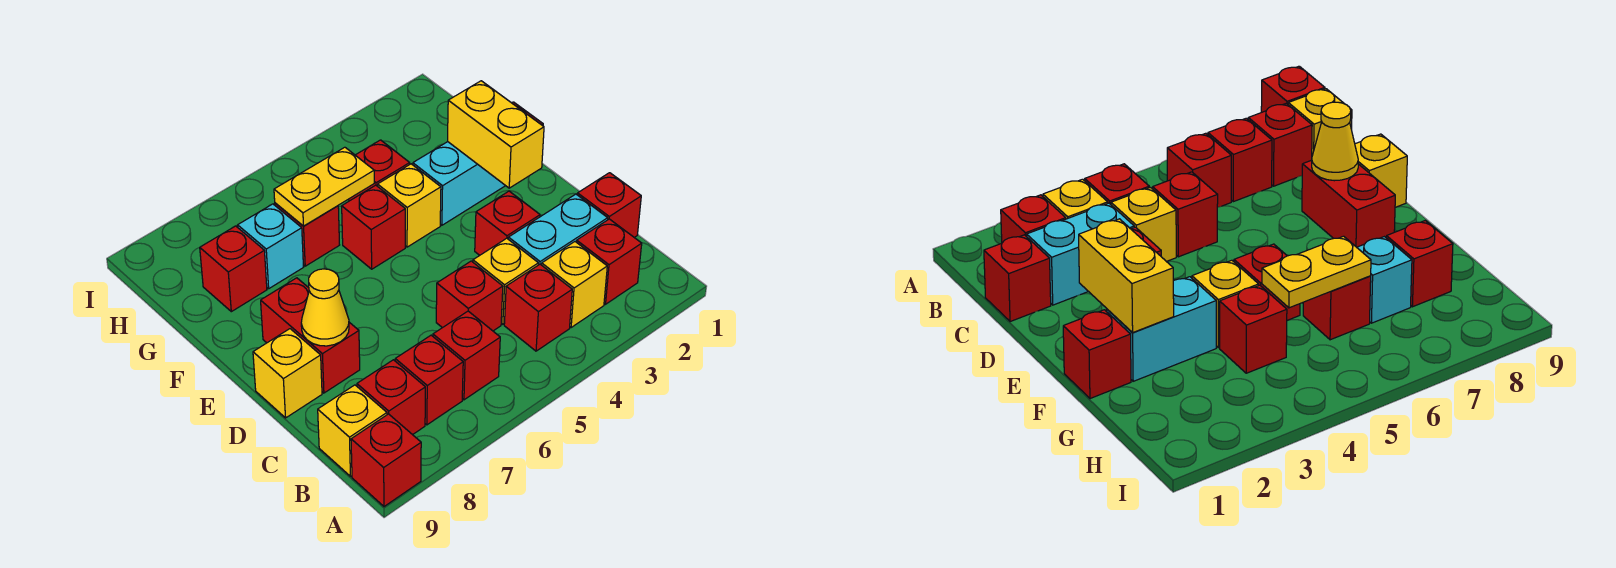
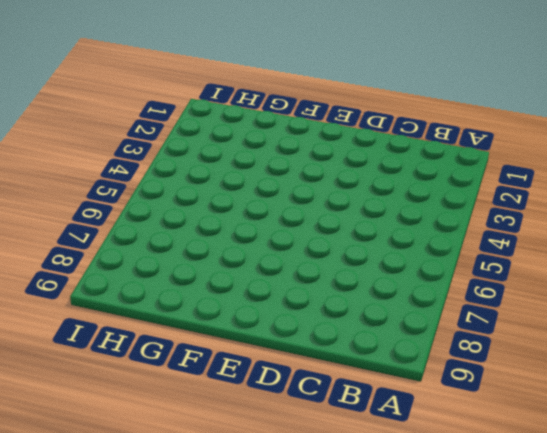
none -> red 1x1 brick [351,414,421,507]
none -> red 1x1 brick [577,219,642,304]
none -> yellow 1x1 brick [542,242,607,328]

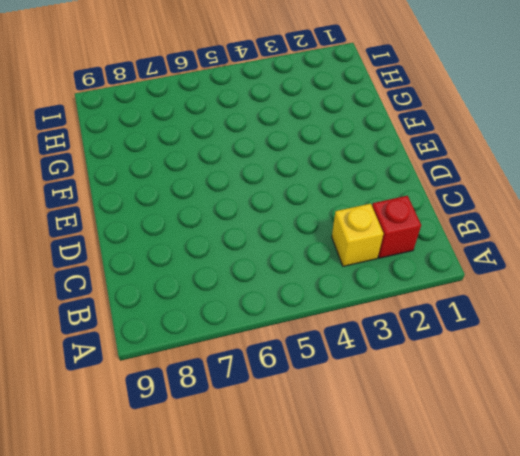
none -> red 1x1 brick [351,414,421,507]
none -> red 1x1 brick [504,264,572,351]
none -> red 1x1 brick [433,311,500,400]

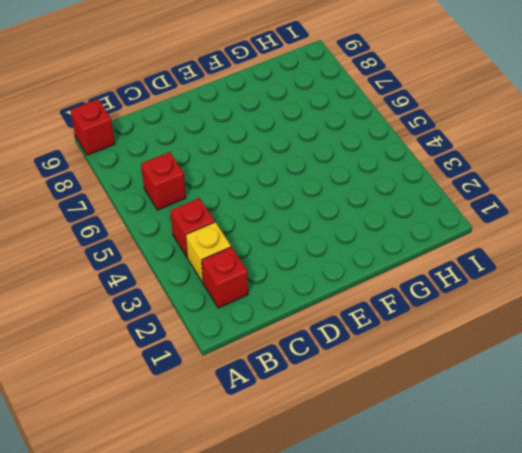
none -> red 1x1 brick [395,335,463,425]
none -> red 1x1 brick [357,360,425,435]
none -> yellow 1x1 brick [318,385,387,476]

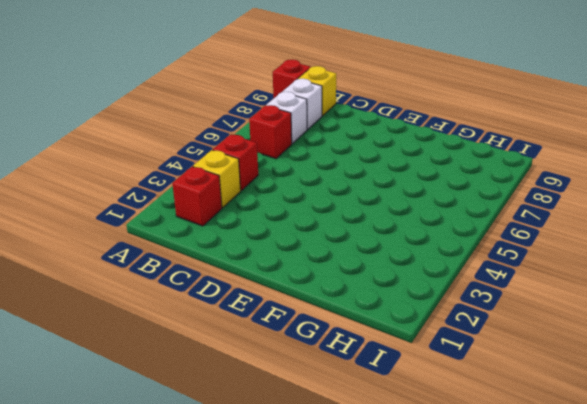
white 1x1 brick [266,92,307,144] -> red 1x1 brick [395,335,463,425]
white 1x1 brick [283,79,322,130] -> red 1x1 brick [357,360,425,435]
none -> red 1x1 brick [577,173,641,237]
none -> cyan 1x2 brick [508,194,608,265]
none -> yellow 1x1 brick [473,238,538,324]

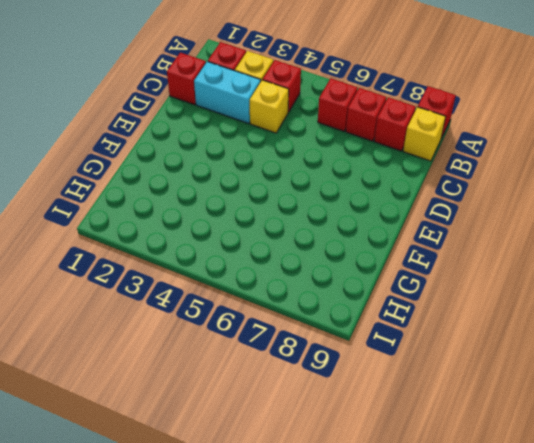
none -> red 1x1 brick [436,261,503,331]
none -> red 1x1 brick [475,191,540,255]
none -> red 1x2 brick [261,278,360,393]

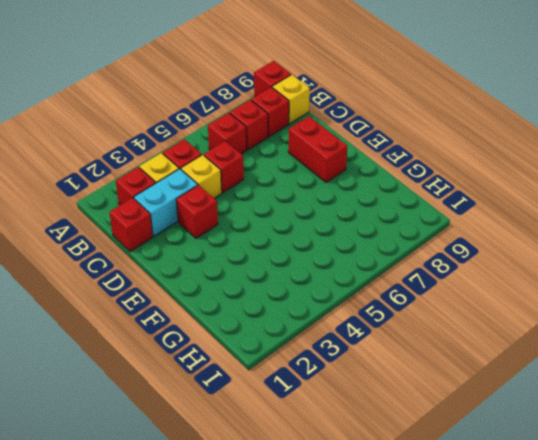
none -> yellow 1x1 brick [253,329,322,418]
none -> red 1x1 brick [1063,310,1131,399]
none -> cyan 1x2 brick [413,142,505,225]

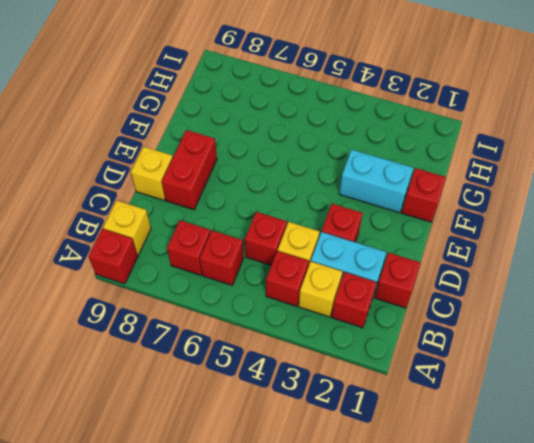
none -> red 1x1 brick [357,360,425,435]
none -> yellow 1x1 brick [378,164,441,247]
none -> red 1x1 brick [342,185,405,269]

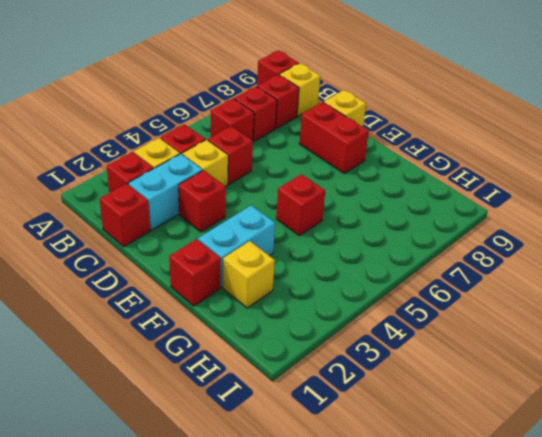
yellow 1x1 brick [223,241,275,308] -> yellow 1x1 brick moved to [378,164,441,247]
none -> red 1x1 brick [348,140,410,201]
none -> red 1x1 brick [275,203,339,266]
none -> cyan 1x1 brick [238,204,303,289]

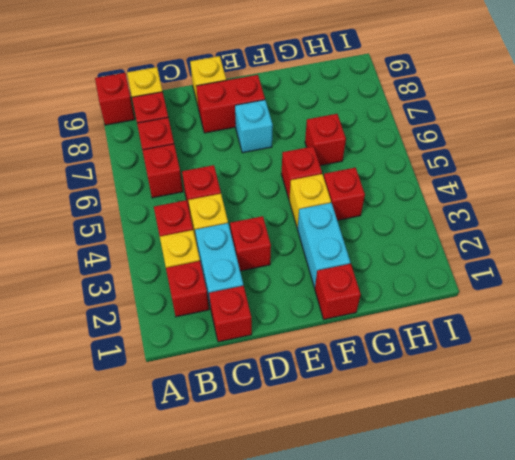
cyan 1x1 brick [235,100,273,153] -> cyan 1x1 brick moved to [238,204,303,289]
none -> red 1x1 brick [200,226,267,312]
none -> yellow 1x1 cone [301,269,349,346]
none -> yellow 1x2 brick [448,81,544,188]

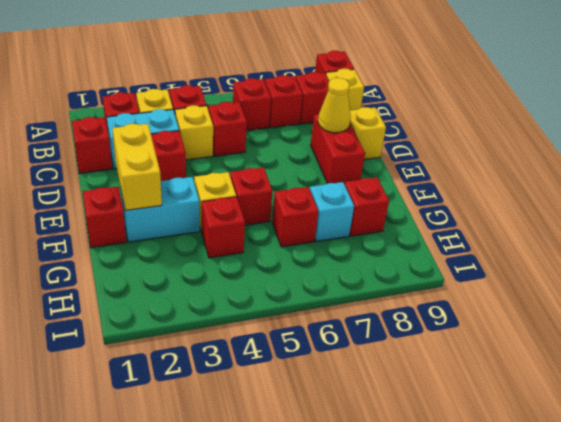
none -> yellow 1x2 plate [274,147,374,226]

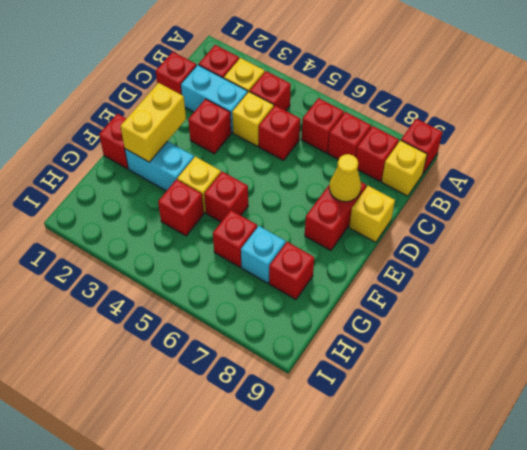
none -> yellow 1x2 plate [274,147,374,226]

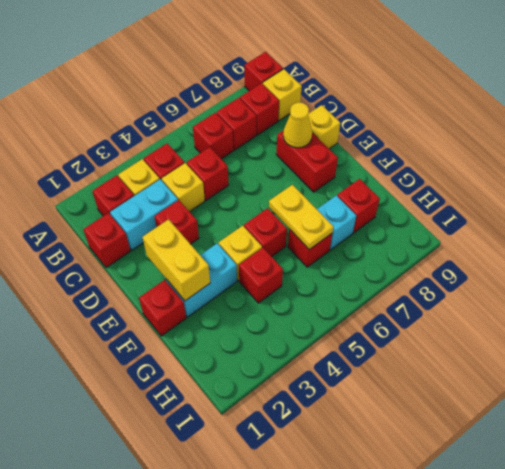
yellow 1x2 plate [269,185,334,250] -> yellow 1x2 plate turned to [274,147,374,226]

